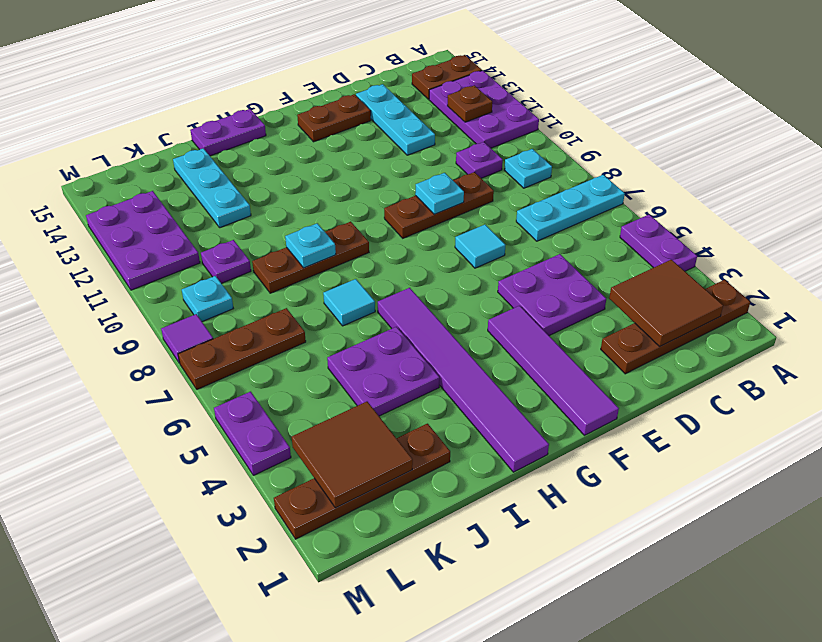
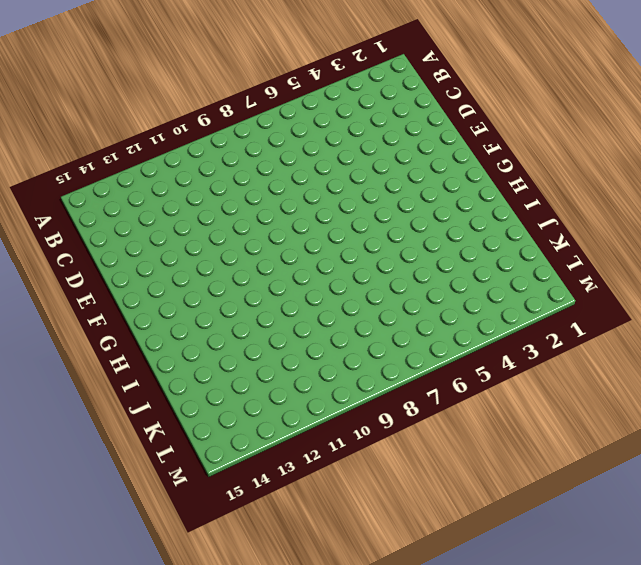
none -> brown 1x4 plate [601,280,750,374]
none -> purple 1x2 plate [620,214,697,271]
none -> cyan 1x3 plate [516,175,625,241]
none -> purple 2x3 plate [429,70,539,148]

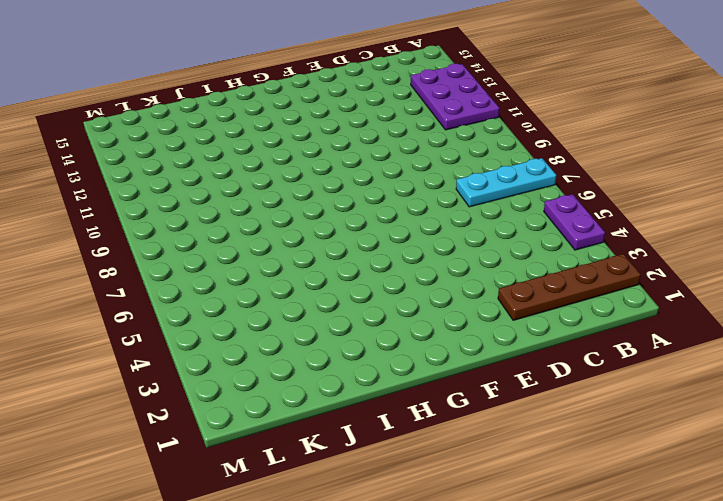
none -> brown 1x2 plate [412,55,482,99]
none -> cyan 1x1 plate [504,149,552,188]
none -> purple 1x1 plate [456,142,503,178]
none -> purple 2x2 plate [498,254,606,336]

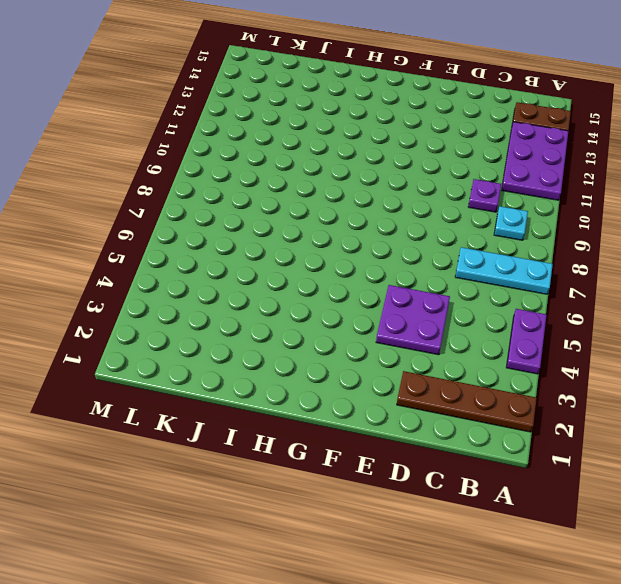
none -> brown 1x3 plate [384,172,494,238]
none -> cyan 1x3 plate [356,84,435,155]
none -> cyan 1x1 tile [455,225,505,268]
none -> brown 1x2 plate [297,94,371,142]

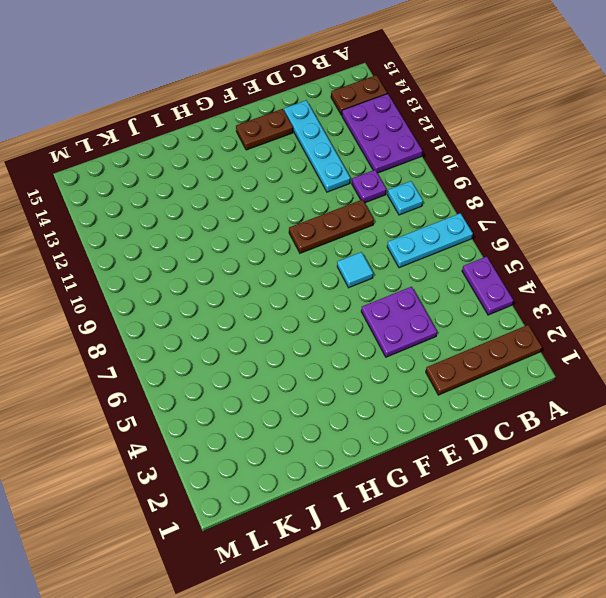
cyan 1x4 plate [284,100,350,192] -> cyan 1x3 plate [356,84,435,155]
none -> purple 1x4 tile [488,306,619,435]
none -> purple 1x6 tile [378,288,549,472]
none -> brown 1x3 plate [252,222,369,293]
none -> purple 1x2 plate [190,109,266,156]

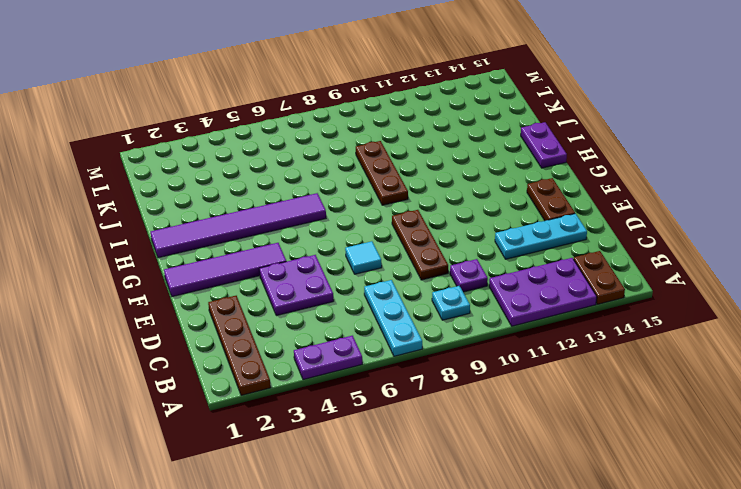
none -> purple 2x2 plate [327,327,440,416]
none -> cyan 1x1 tile [323,279,375,326]
none -> brown 1x4 plate [274,424,450,539]
none -> cyan 1x3 plate [173,148,251,228]

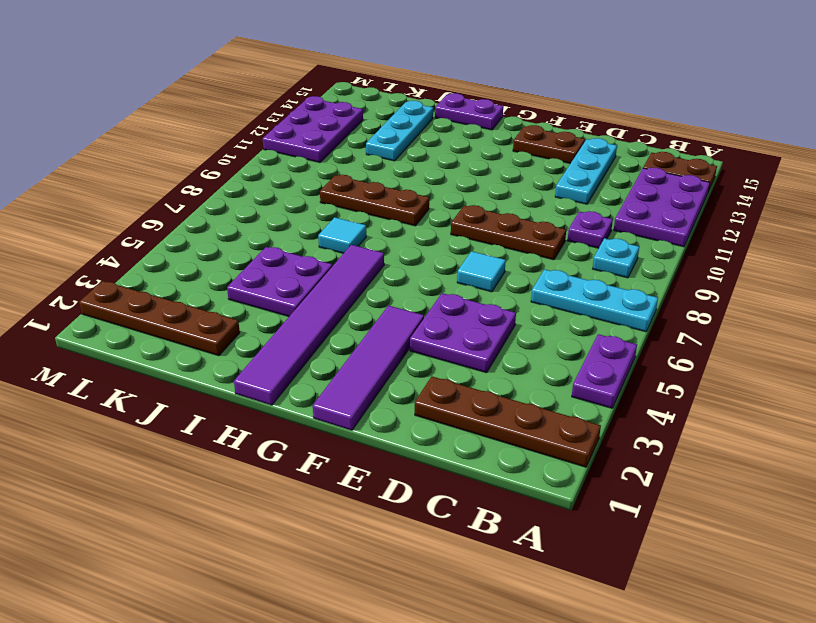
none -> brown 1x3 plate [178,308,306,389]
none -> purple 1x1 plate [201,240,251,283]
none -> cyan 1x1 plate [182,276,233,322]
none -> purple 1x2 plate [214,392,291,475]

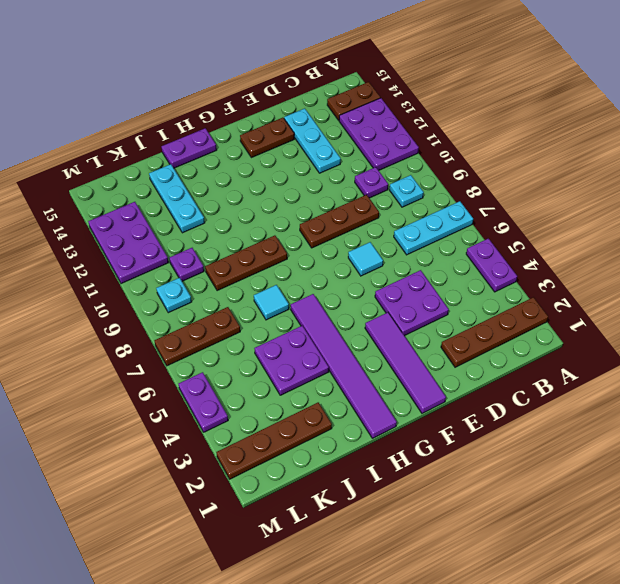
none -> purple 1x1 tile [161,314,213,363]
none -> brown 2x2 tile [609,260,723,346]
none -> brown 1x1 plate [447,85,492,122]
none -> cyan 1x1 plate [415,173,464,214]

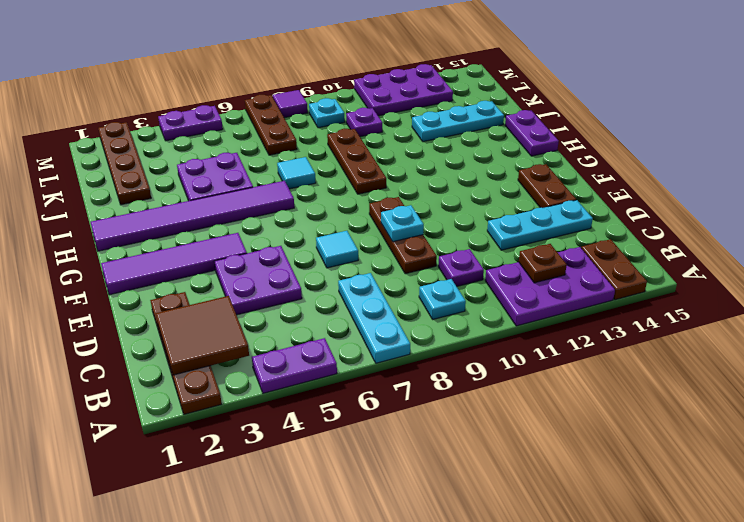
none -> cyan 1x1 plate [285,223,336,268]
none -> brown 2x2 tile [292,402,413,508]

